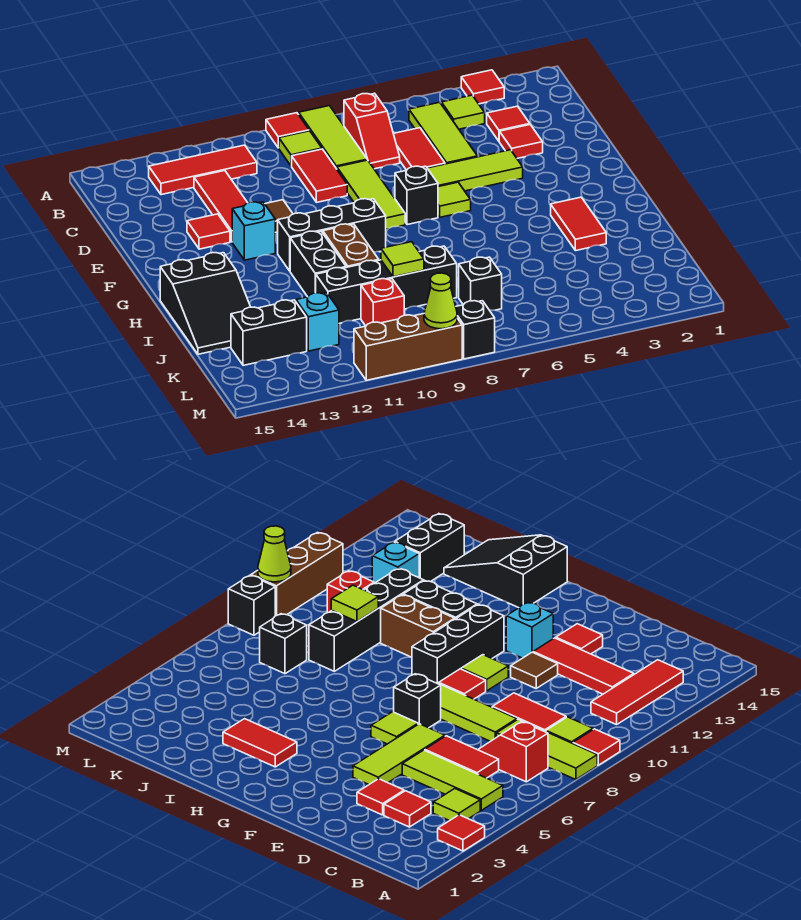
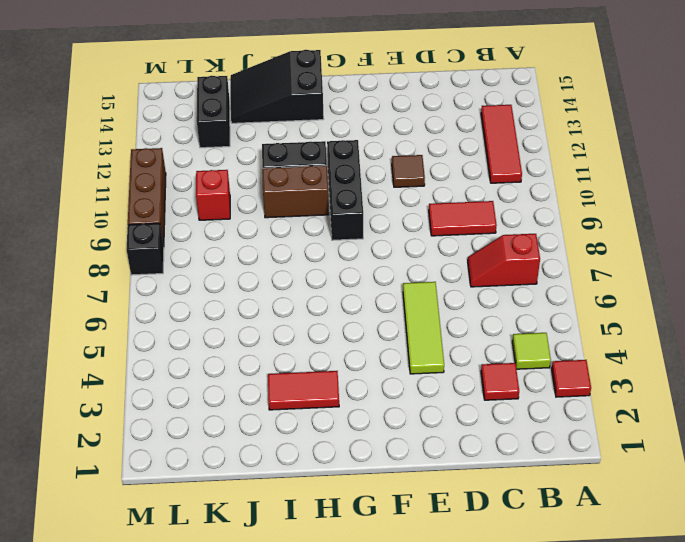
none -> lime 1x3 tile [299,106,367,169]
none -> red 1x1 tile [266,113,309,148]
none -> lime 1x3 tile [409,102,478,164]
none -> lime 1x1 tile [279,131,322,166]

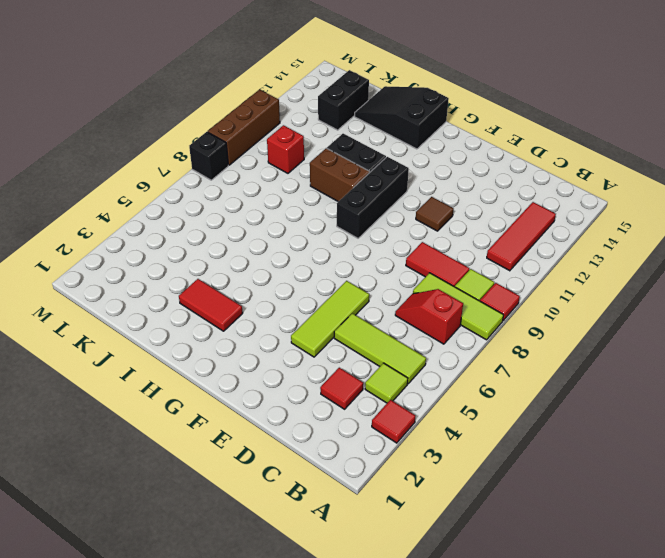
none -> red 1x2 tile [393,128,445,170]
none -> red 1x3 tile [194,171,247,242]
none -> red 1x1 tile [499,125,543,158]
none -> lime 1x3 tile [337,160,405,229]

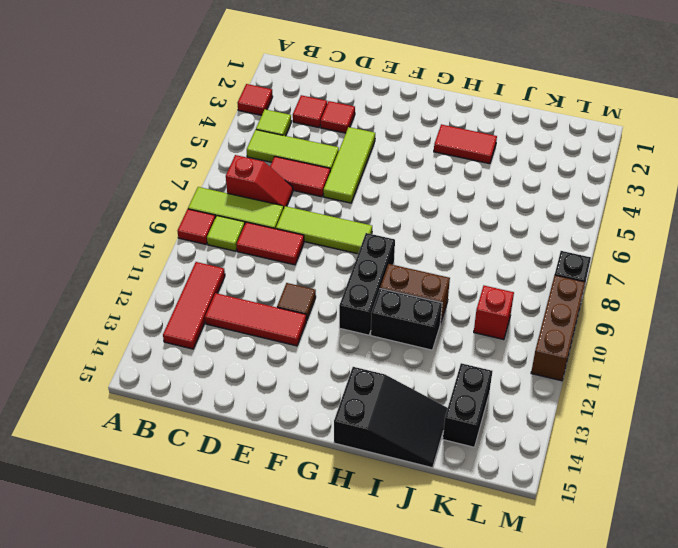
none -> red 1x1 tile [187,214,230,249]
none -> lime 1x1 tile [438,182,471,217]
none -> black 1x1 brick [395,166,438,225]
none -> red 1x1 tile [439,669,486,699]

